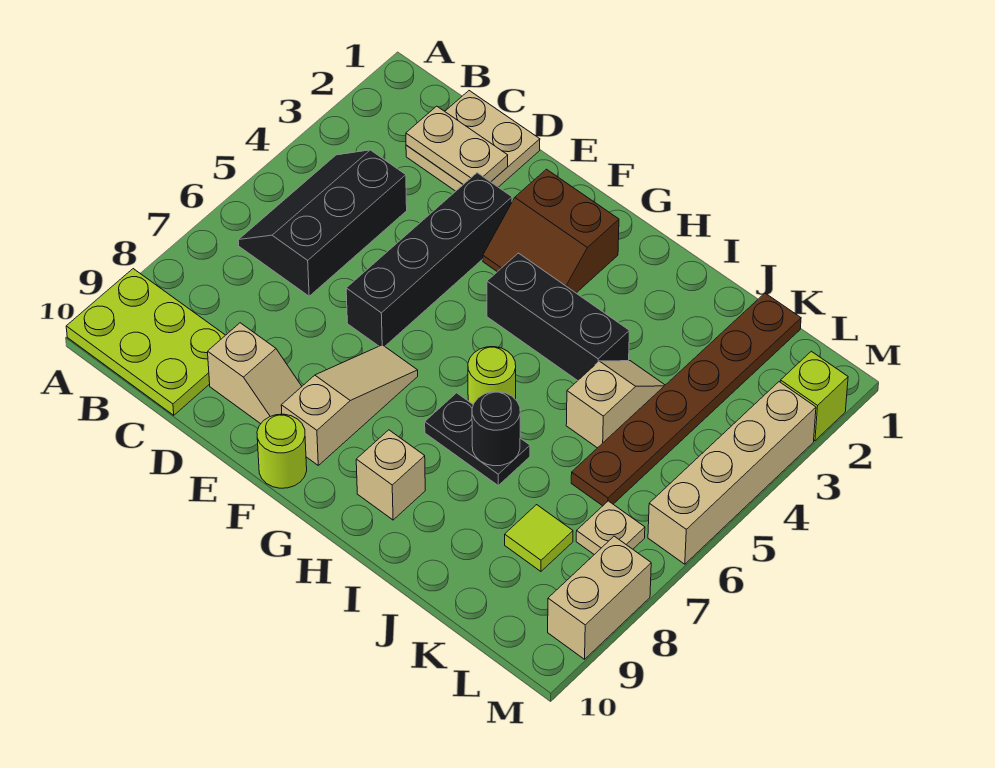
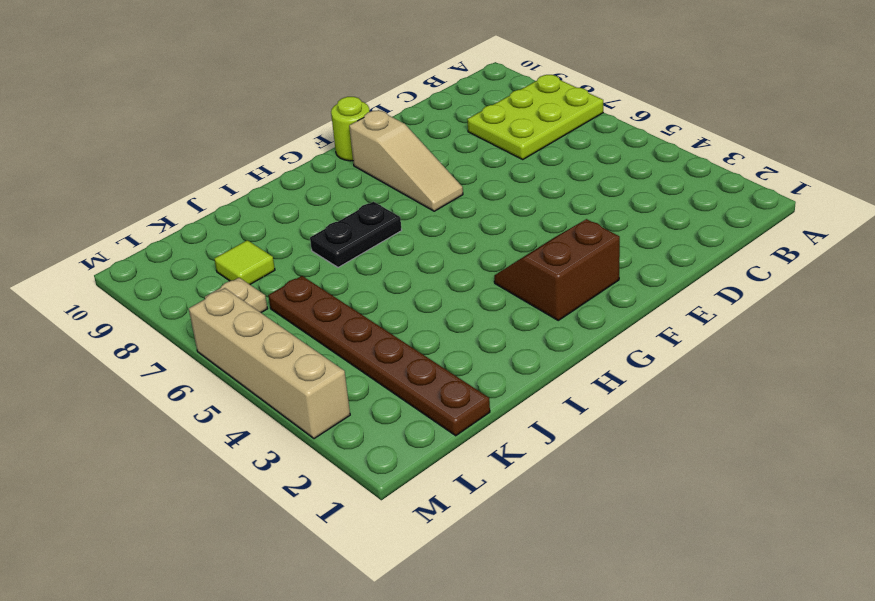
lime 2x3 plate [467,75,603,159] -> lime 2x3 plate moved to [66,269,225,415]
none -> black 2x3 slope [238,150,407,296]
none -> tan 2x2 plate [406,91,540,191]
none -> tan 1x2 slope [208,323,302,424]

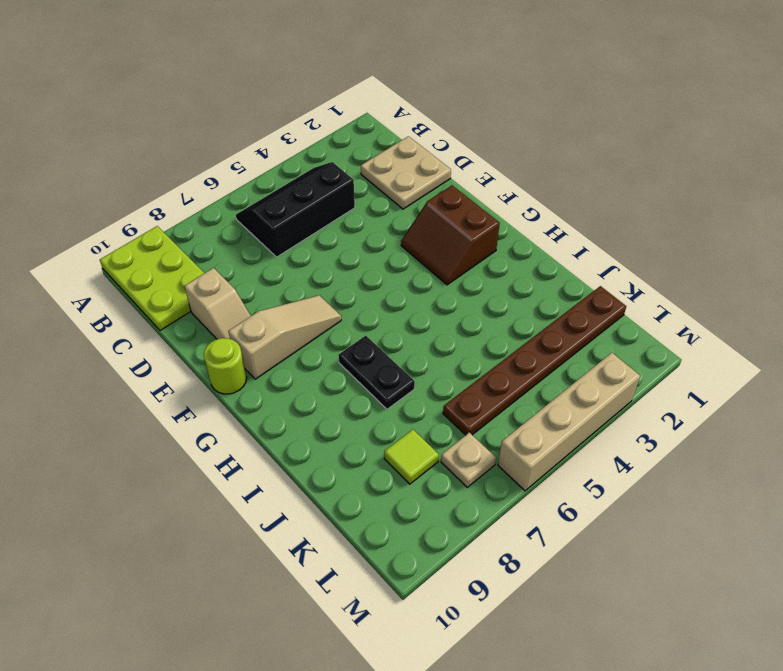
none -> black 1x4 brick [346,173,512,346]
none -> black 1x3 brick [487,253,629,381]
none -> lime 1x1 round brick [468,347,516,405]

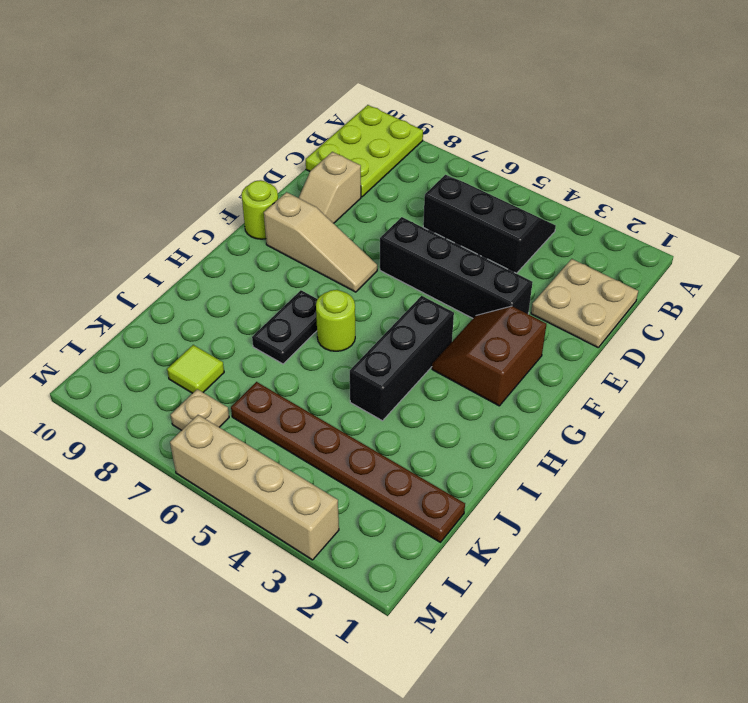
none -> tan 1x1 brick [356,430,425,520]
none -> tan 1x2 slope [566,361,665,448]
none -> lime 1x1 brick [780,351,848,441]

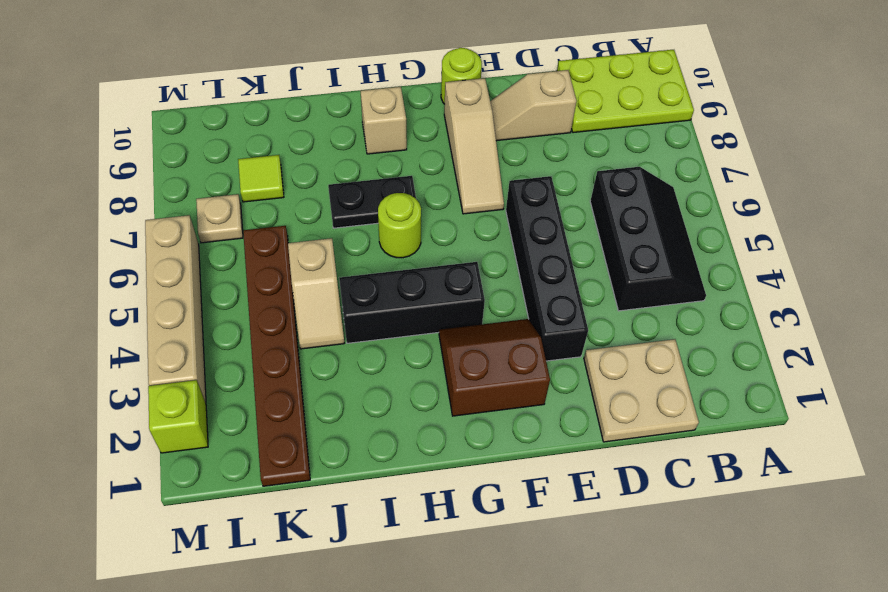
none -> tan 1x2 brick [548,536,651,659]
none -> tan 1x2 plate [406,106,508,185]
none -> black 1x1 round brick [472,392,520,466]

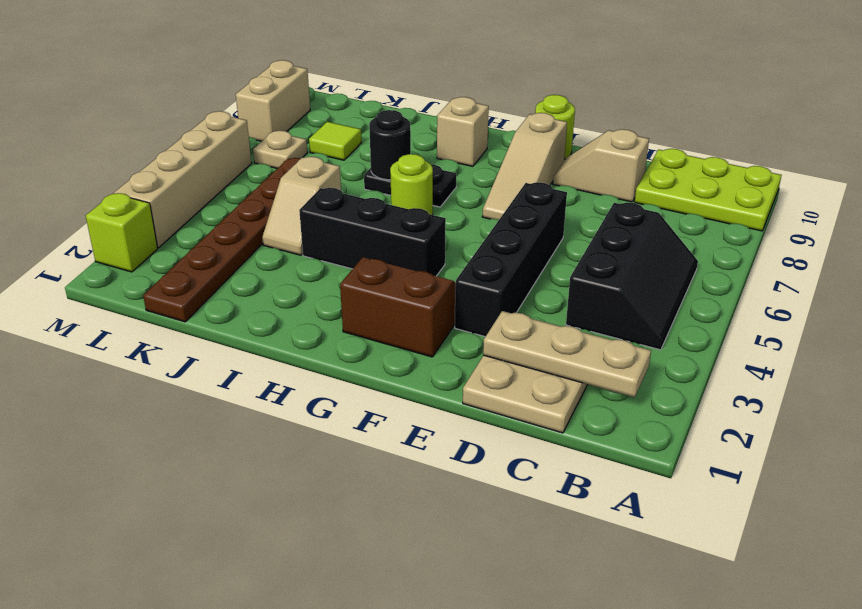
tan 1x3 plate [483,311,651,397] -> tan 1x2 plate [406,106,508,185]

